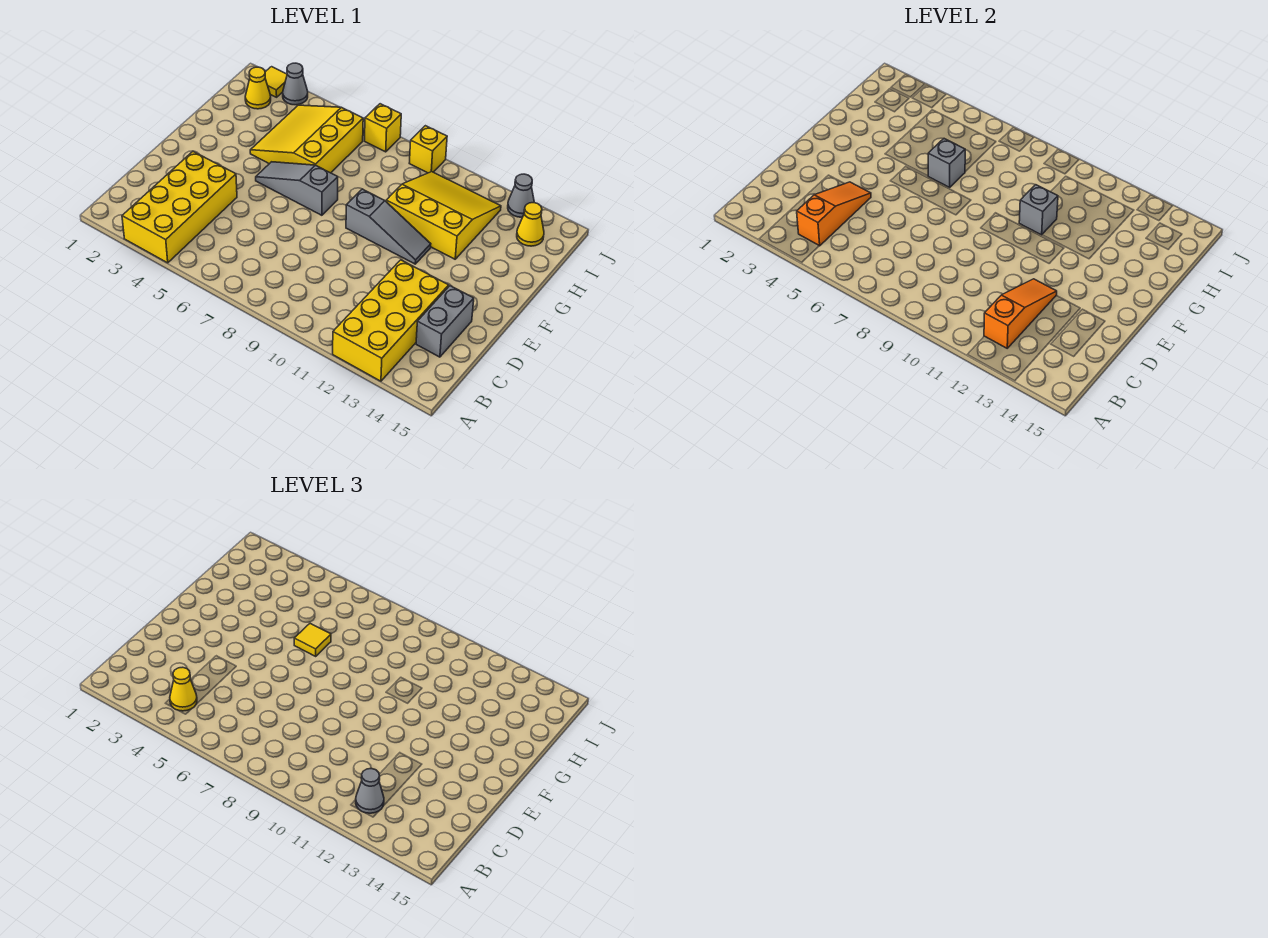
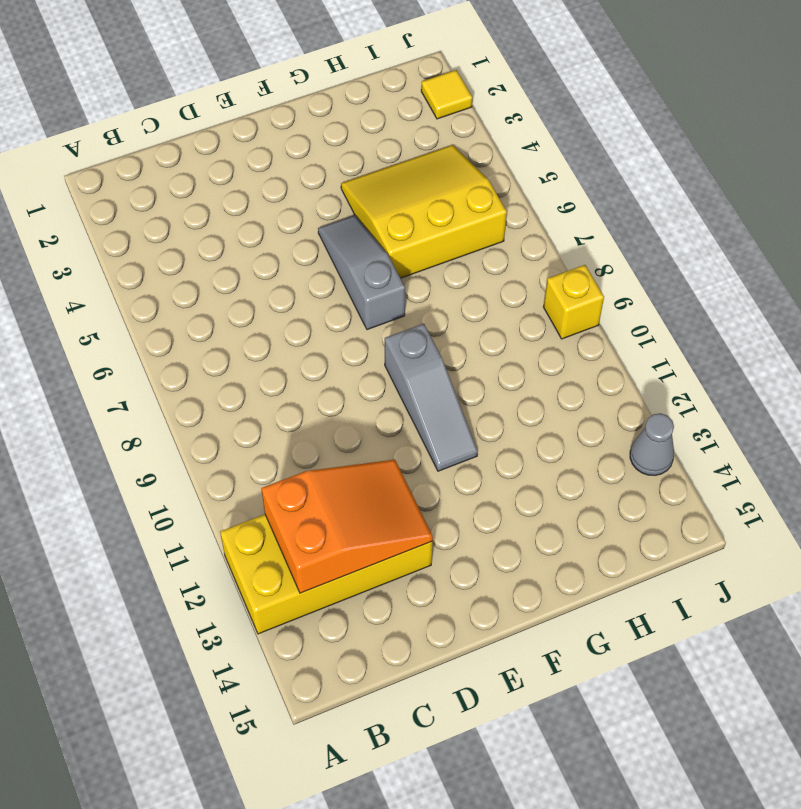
orange 2x3 slope [261,460,433,593] -> orange 1x3 slope [984,279,1057,348]
none -> yellow 2x4 brick [122,152,237,263]
none -> grey 1x2 brick [416,286,474,357]
none -> yellow 3x3 slope [386,172,501,259]

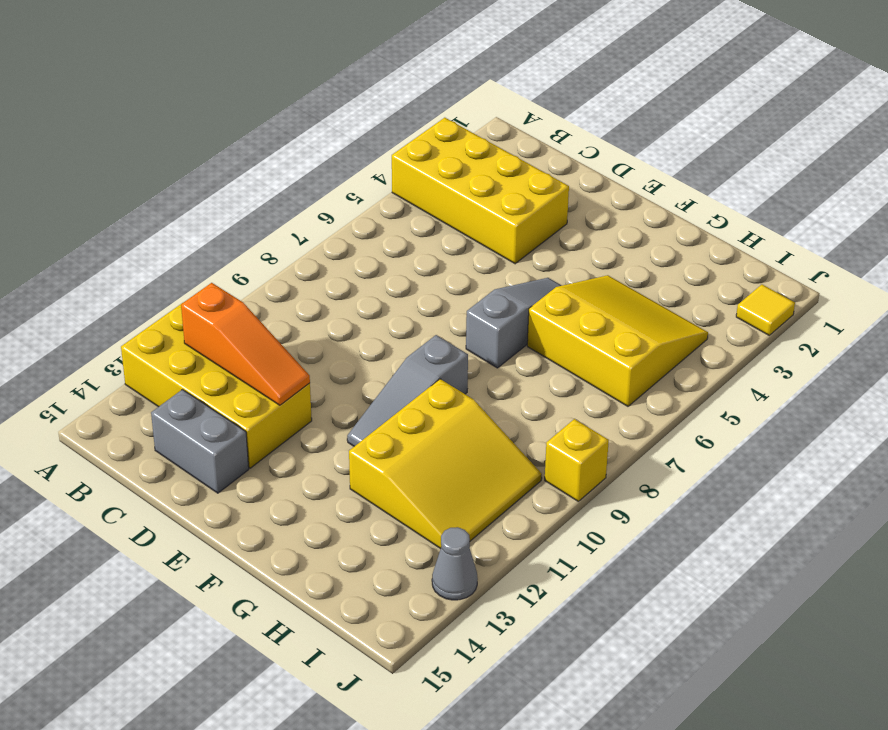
none -> yellow 1x1 cone [245,67,271,109]
none -> yellow 1x1 cone [517,203,544,246]
none -> grey 1x1 cone [283,63,308,105]

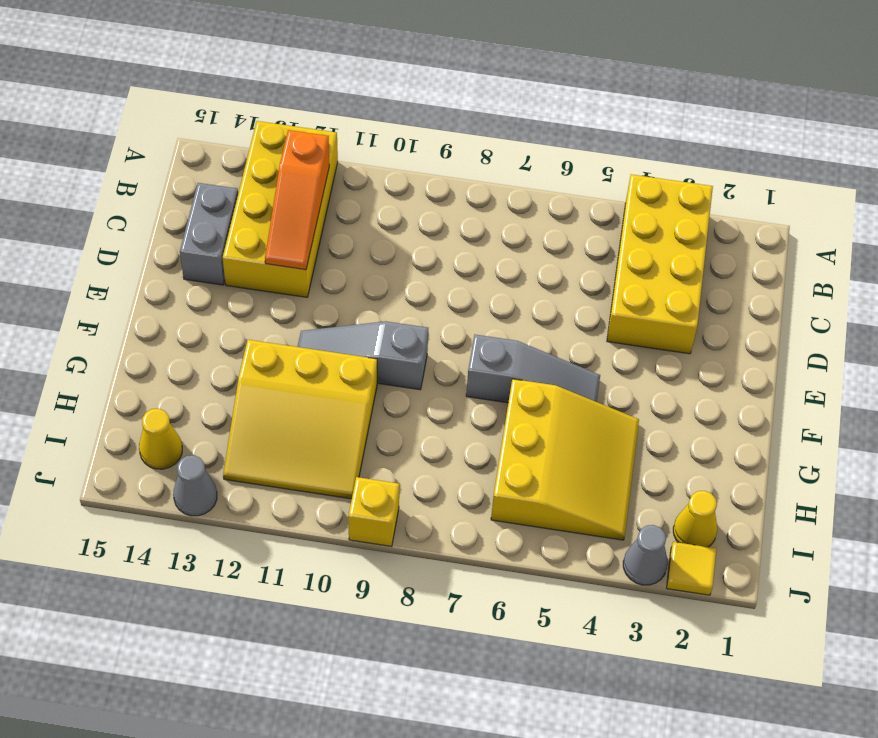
none -> yellow 1x1 brick [365,104,401,152]
none -> orange 1x3 slope [797,182,871,246]
none -> grey 1x1 brick [928,139,965,187]

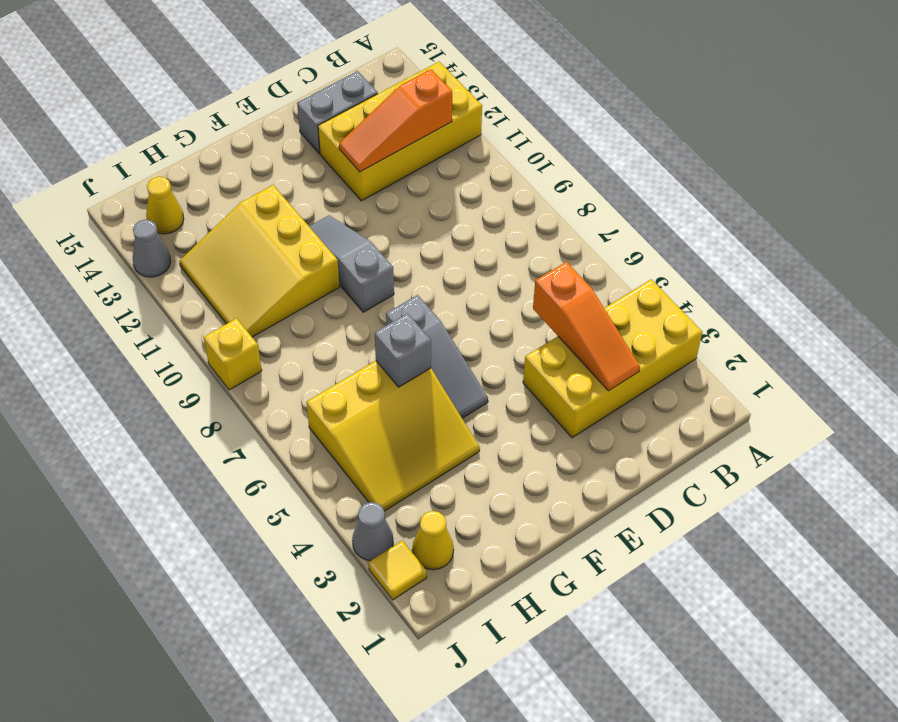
orange 1x3 slope [533,262,640,391] -> orange 1x3 slope turned to [797,182,871,246]
none -> yellow 1x1 brick [365,104,401,152]
none -> grey 1x1 brick [1019,185,1058,235]
none -> yellow 1x1 cone [170,667,197,711]

